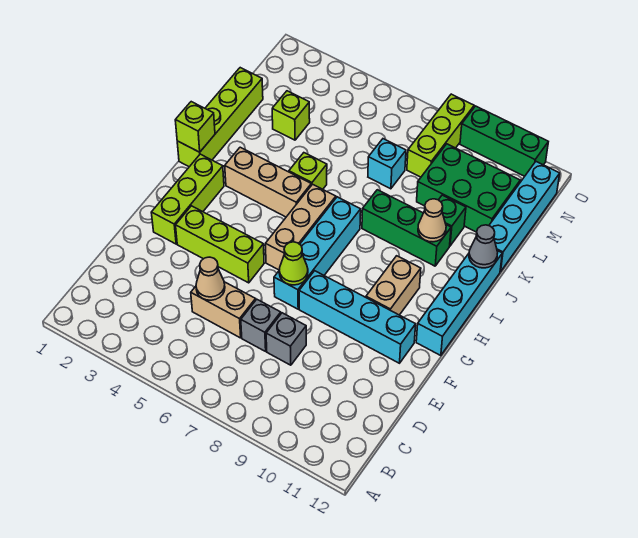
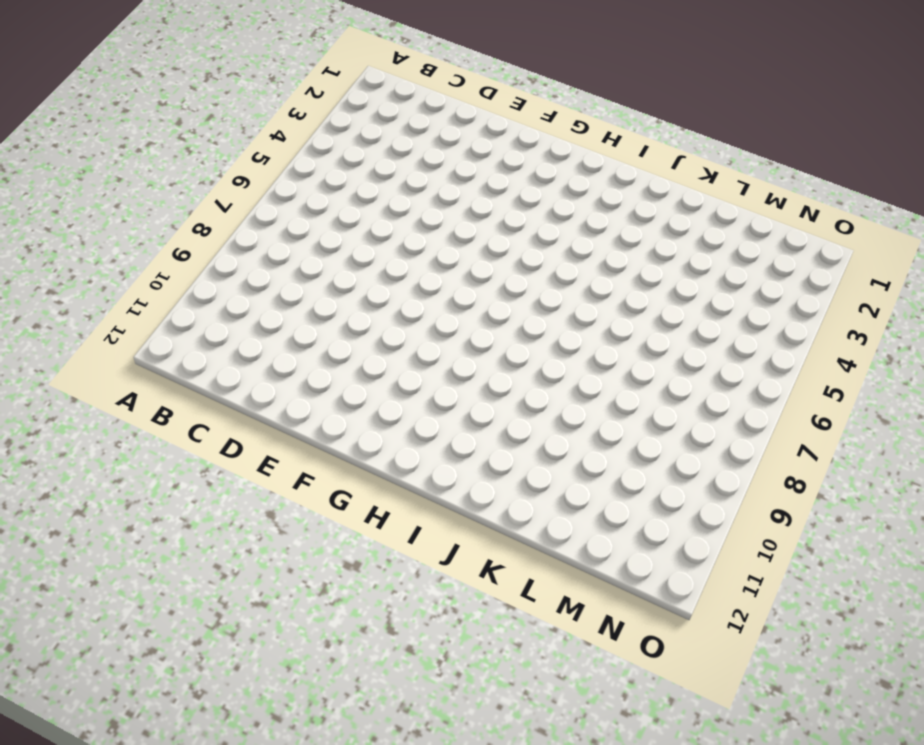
none -> tan 1x2 brick [191,282,256,338]
none -> grey 1x1 brick [241,299,281,351]
none -> grey 1x1 brick [266,313,306,365]

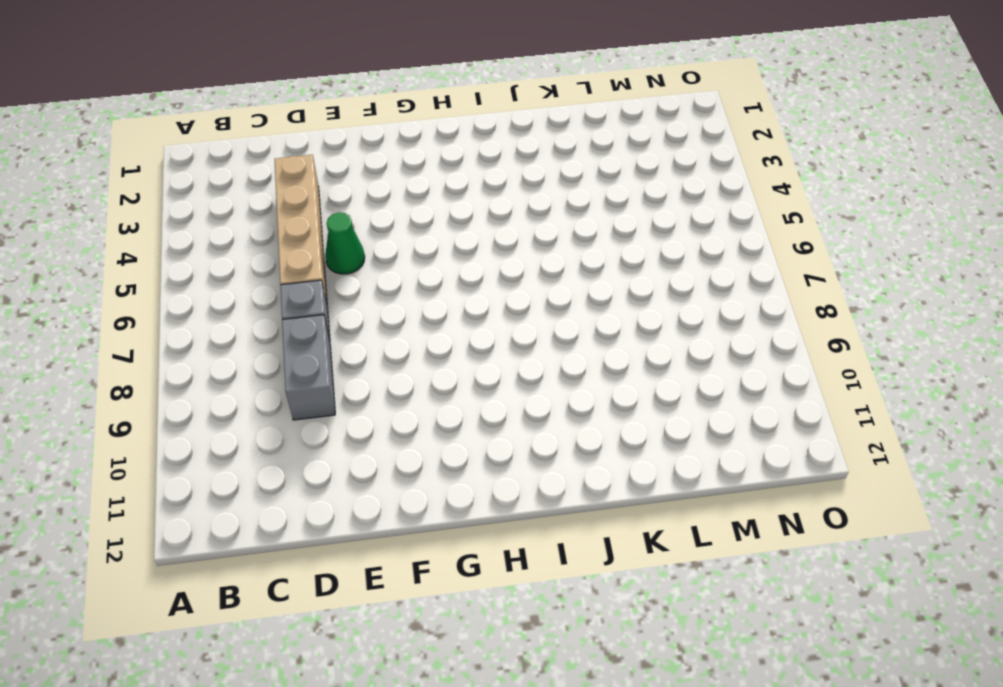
tan 1x4 brick [275,155,328,308] -> tan 1x2 brick [191,282,256,338]
grey 1x2 brick [282,315,335,420] -> grey 1x1 brick [266,313,306,365]
green 1x1 cone [325,212,365,274] -> none
none -> lime 1x3 brick [151,154,224,244]
none -> lime 1x3 brick [176,206,264,283]
none -> cyan 1x4 brick [274,197,361,309]

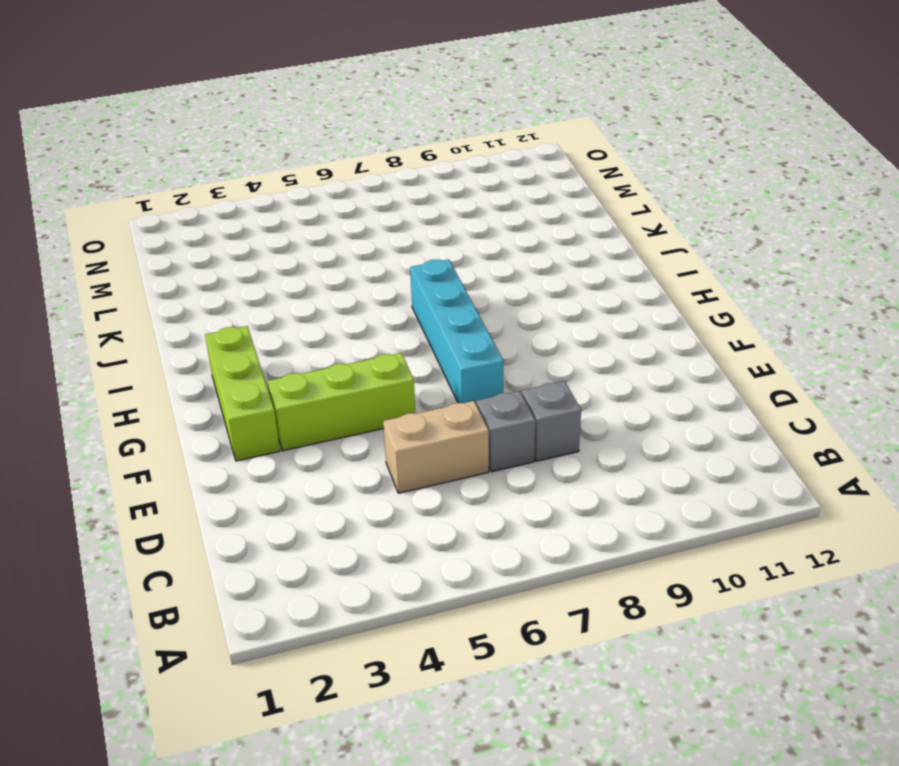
none -> cyan 1x4 brick [299,271,416,363]
none -> tan 1x3 brick [265,184,336,270]
none -> tan 1x2 brick [366,256,421,315]

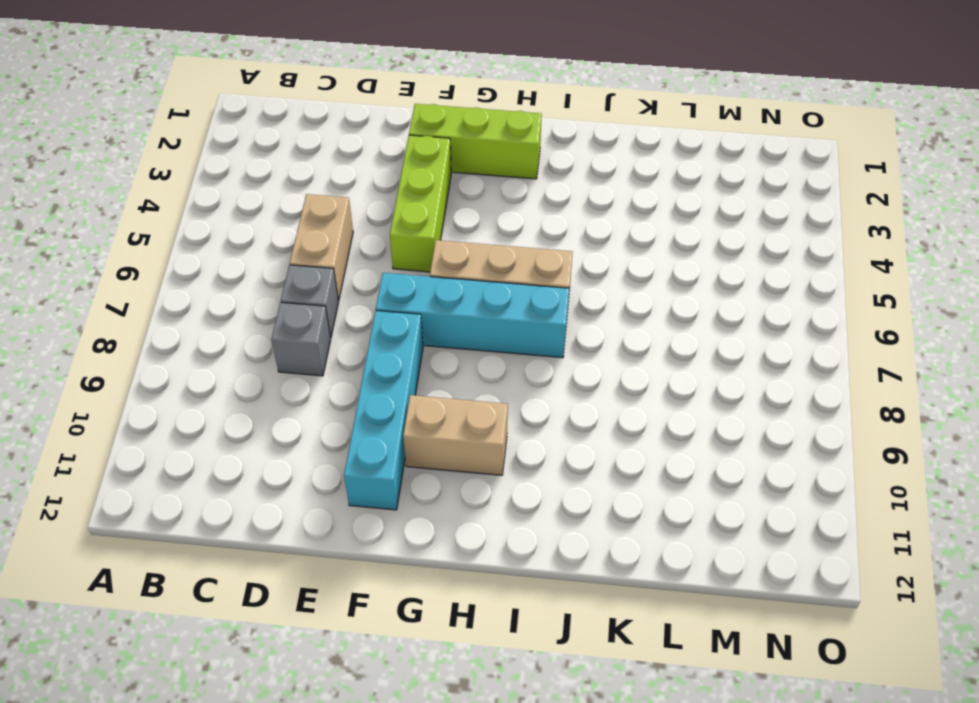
none -> cyan 1x4 brick [416,251,502,356]
none -> lime 1x4 brick [177,68,263,167]
none -> tan 1x3 brick [225,147,311,217]

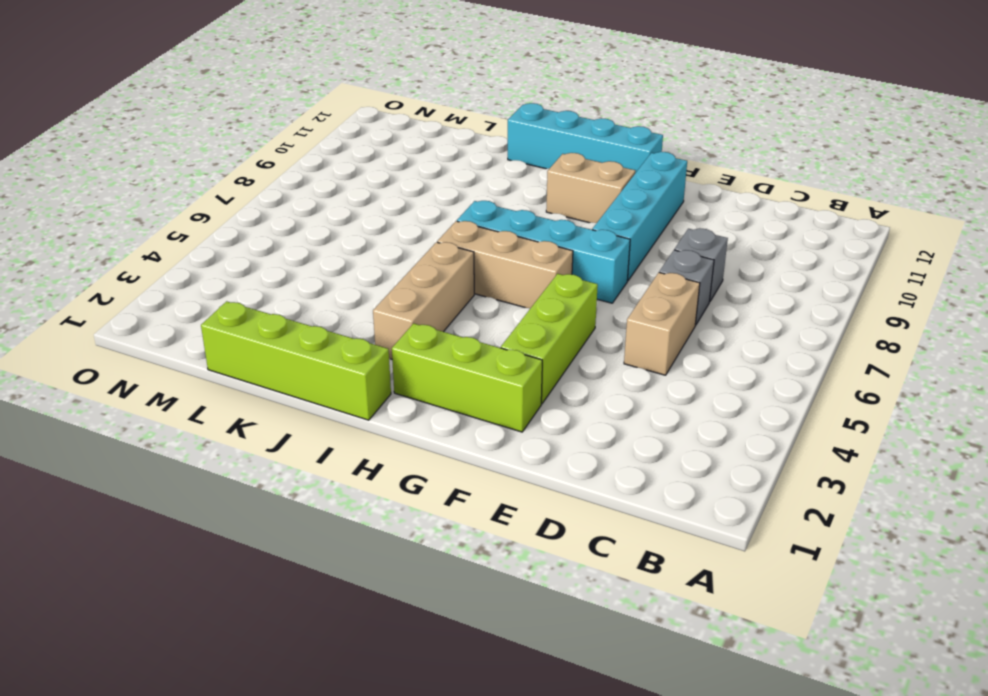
none -> lime 1x1 brick [289,153,327,189]
none -> green 1x3 brick [362,190,451,266]
none -> green 1x1 brick [439,195,466,246]

